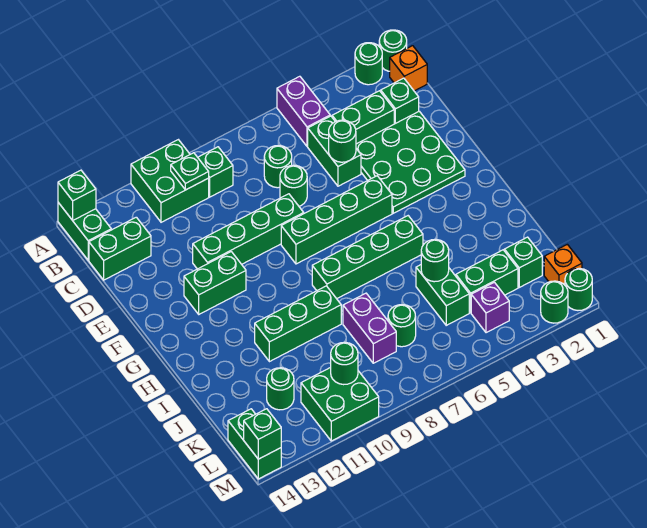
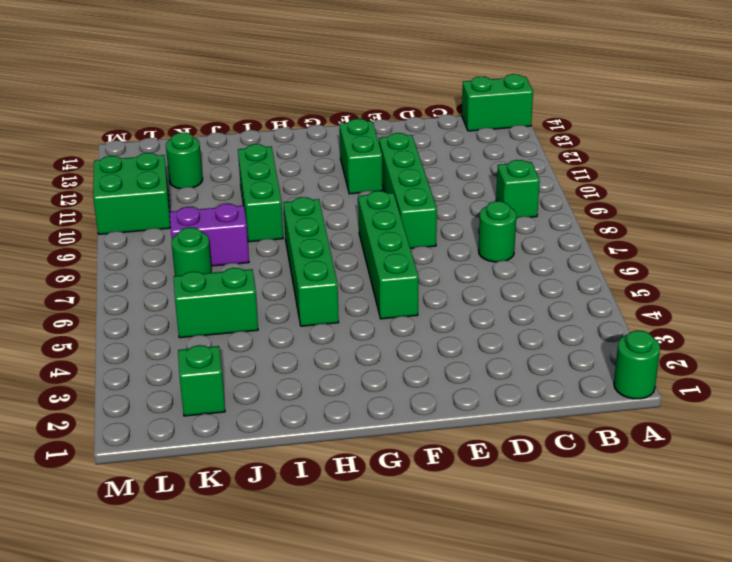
none -> green 1x1 round brick [355,43,382,85]
none -> purple 1x2 brick [277,76,330,147]
none -> green 2x2 brick [131,140,209,222]
none -> orange 1x1 brick [390,46,427,91]

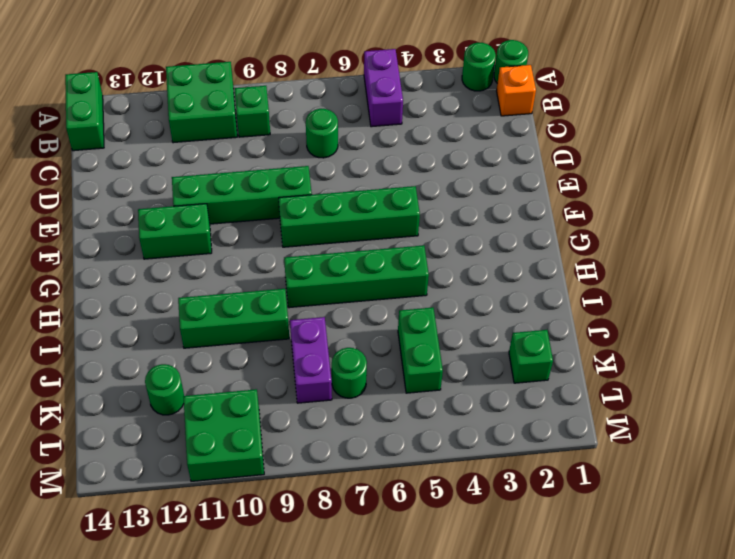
none -> green 1x1 brick [381,78,419,124]
none -> green 1x2 brick [332,91,394,144]
none -> green 1x2 brick [308,116,361,186]
none -> green 1x2 brick [89,217,151,280]

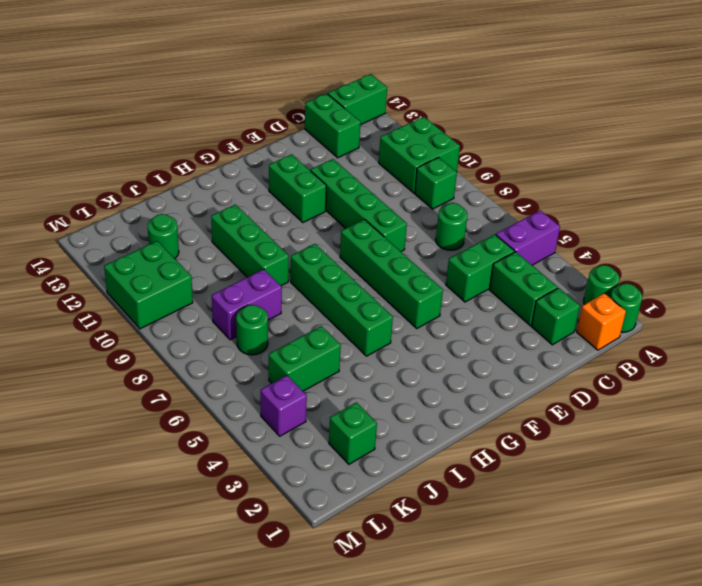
none -> green 3x3 plate [356,111,465,213]
none -> green 1x1 round brick [280,165,307,206]
none -> green 1x2 brick [456,250,518,313]
none -> orange 1x1 brick [544,244,582,285]

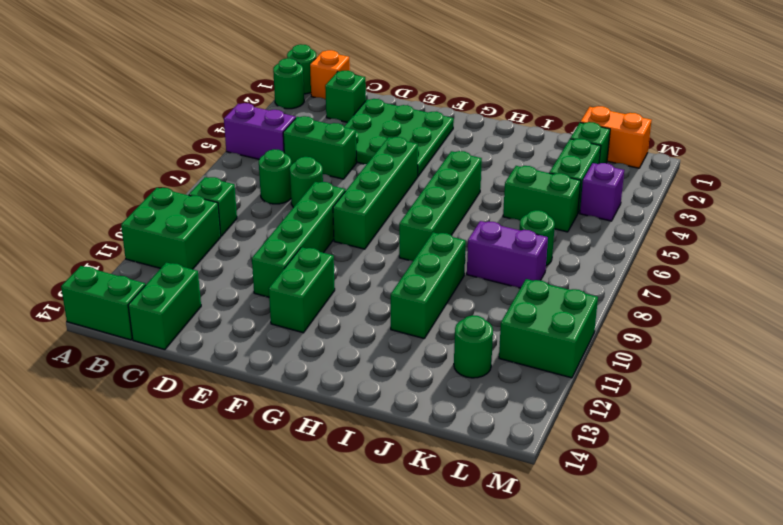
orange 1x2 brick [580,106,652,168] -> orange 1x1 brick [544,244,582,285]
none -> green 1x2 brick [332,91,394,144]
none -> green 1x2 brick [228,409,281,479]
none -> green 1x1 round brick [565,268,592,310]
none -> green 1x1 round brick [541,281,568,323]

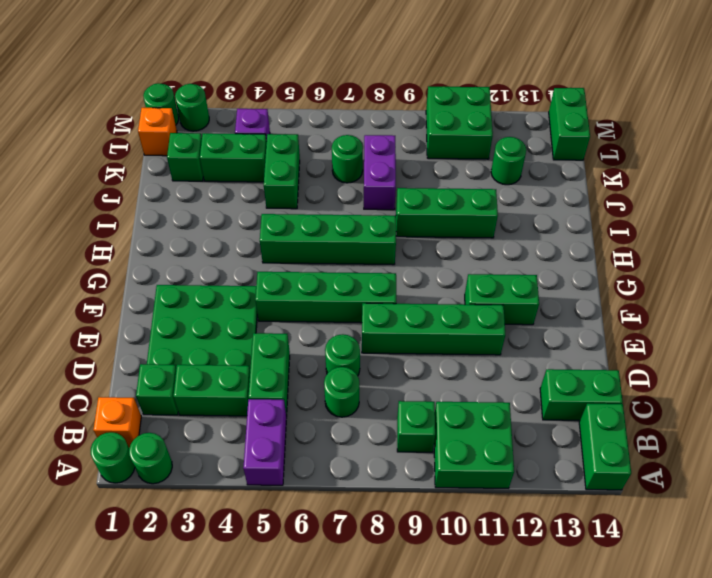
none -> green 1x1 brick [58,170,96,220]
none -> green 1x1 plate [171,153,209,190]
none -> green 1x1 round brick [329,120,356,162]
none -> green 1x1 round brick [421,239,449,282]

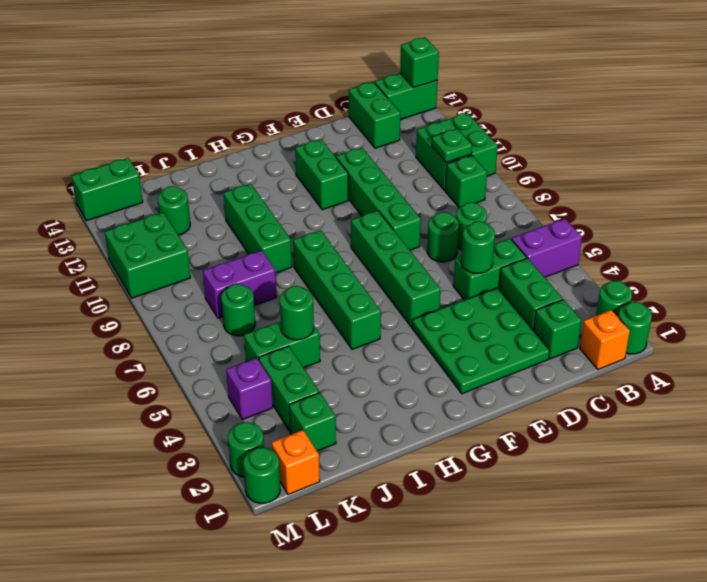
none -> green 1x1 round brick [331,342,358,385]
none -> green 1x1 brick [244,409,281,459]

